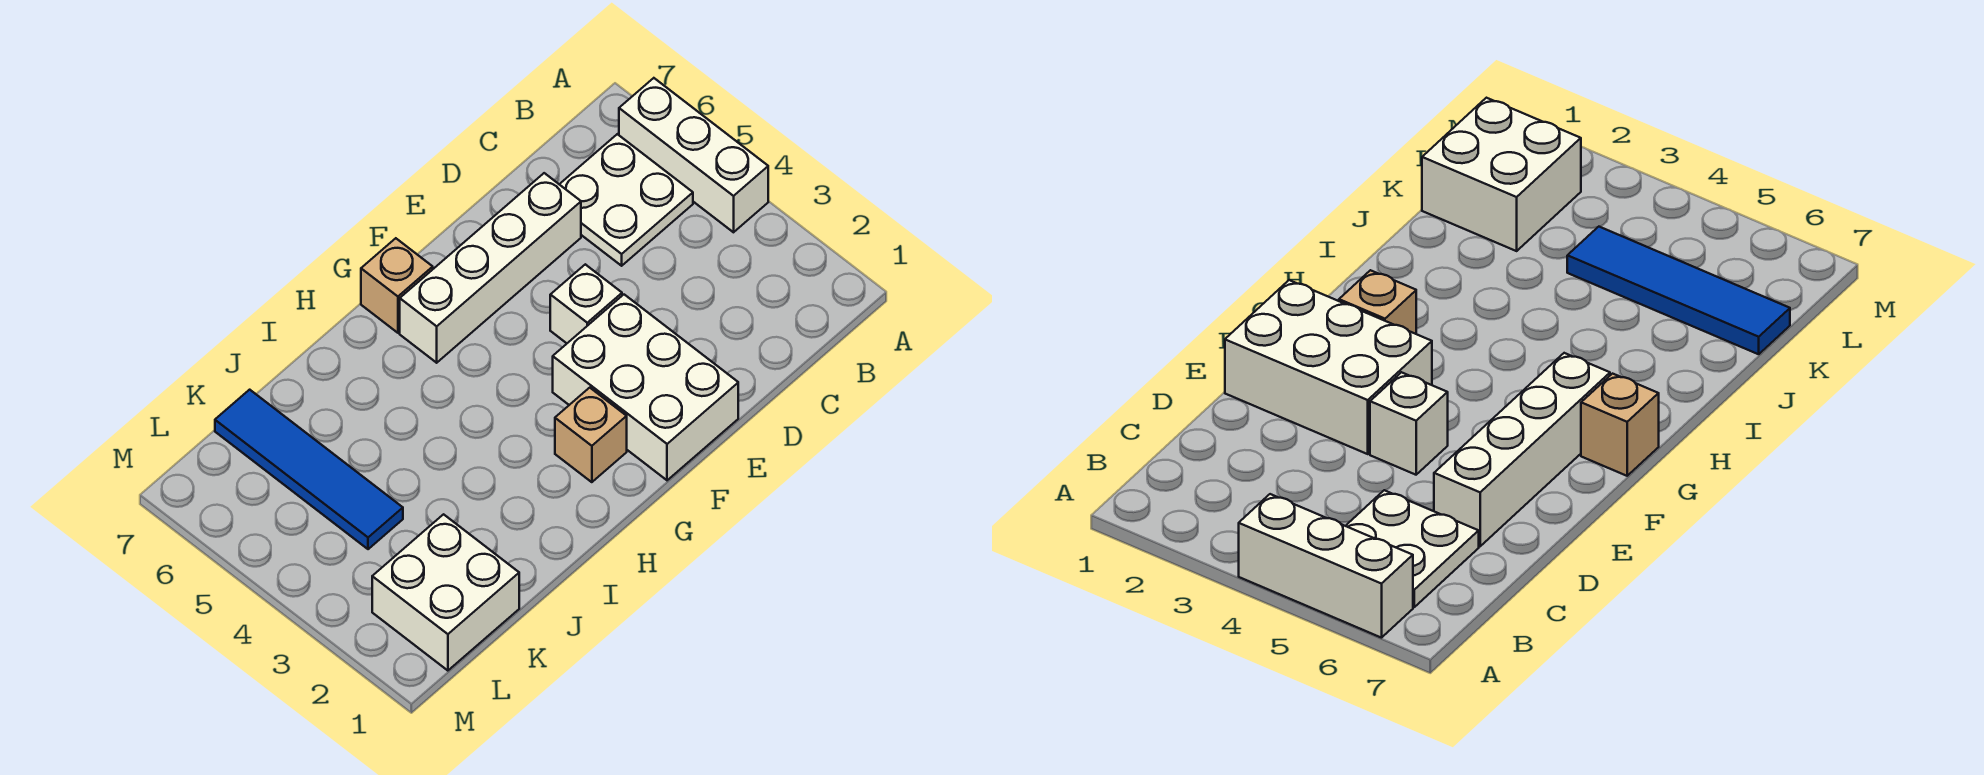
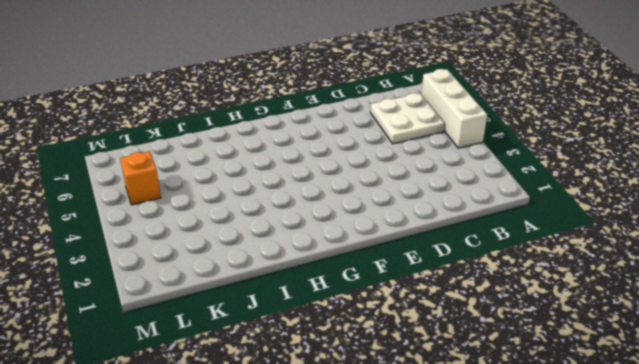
orange 1x1 brick [120,151,161,205] -> none
none -> white 1x4 brick [400,173,581,363]
none -> white 2x3 brick [553,295,738,480]

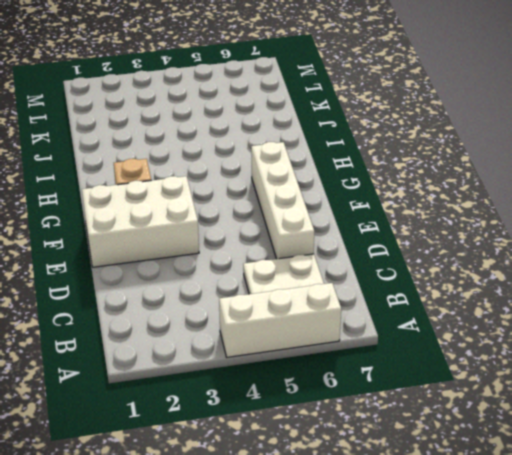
none -> white 1x1 brick [550,264,622,343]
none -> tan 1x1 brick [361,238,433,333]

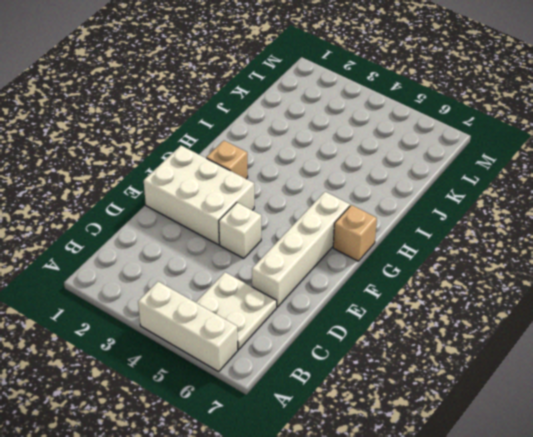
none -> white 2x2 brick [372,514,519,671]
none -> blue 1x4 tile [215,390,403,549]

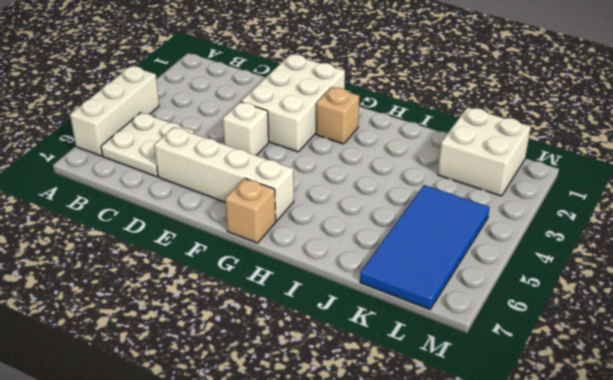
blue 2x4 tile [360,185,490,309] -> blue 1x4 tile [215,390,403,549]

